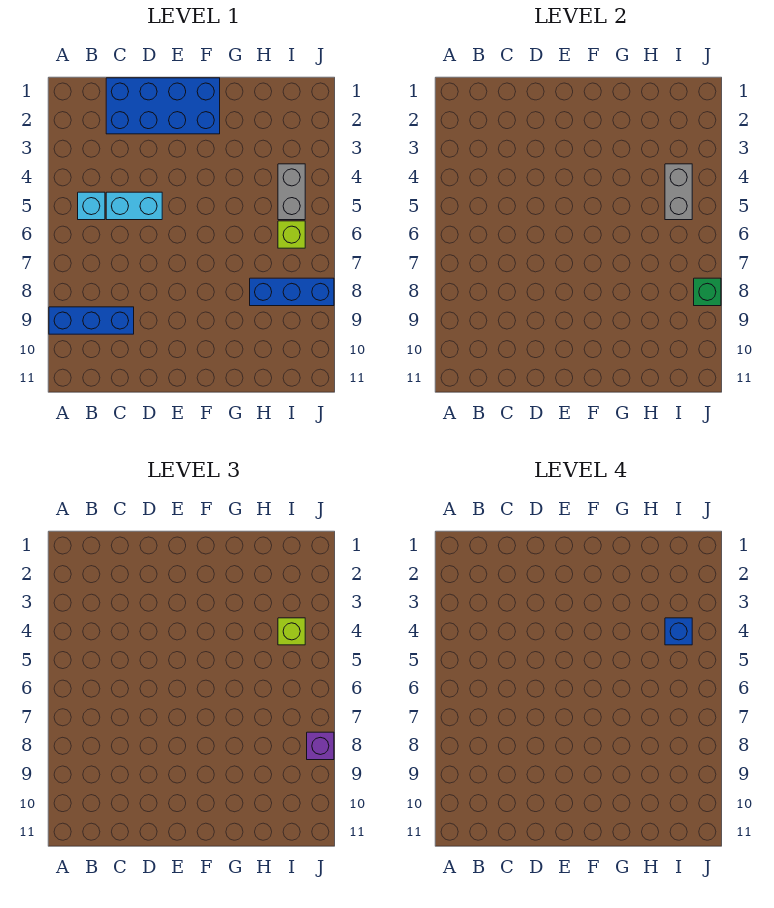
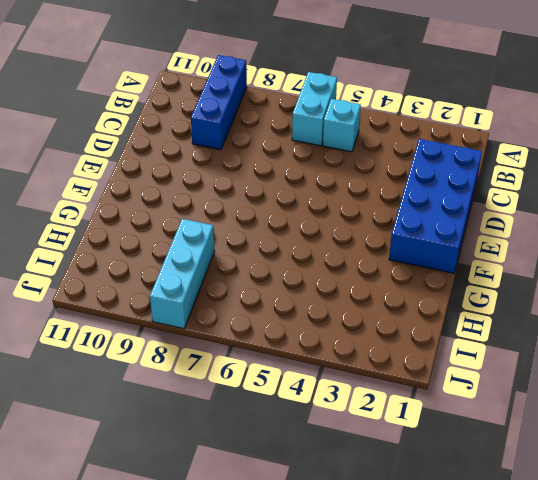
cyan 1x2 brick [292,72,337,146] -> cyan 1x2 brick moved to [106,192,162,220]
cyan 1x3 brick [150,219,215,329] -> blue 1x3 brick [250,278,334,306]
none -> grey 1x2 brick [278,164,305,220]
none -> lime 1x1 brick [278,221,305,248]
none -> grey 1x2 brick [665,164,692,220]

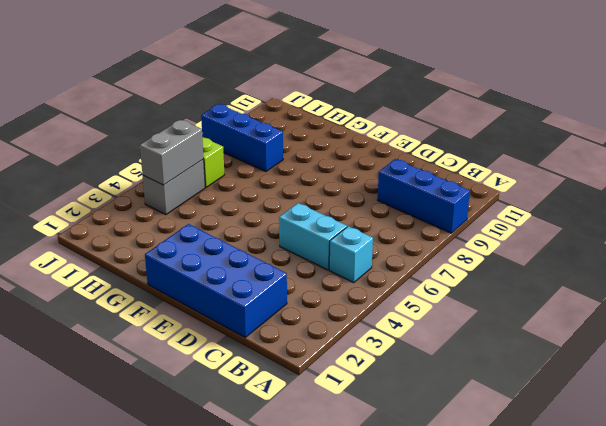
none -> green 1x1 brick [694,278,721,306]
none -> lime 1x1 brick [278,618,305,645]
none -> purple 1x1 brick [307,732,334,760]

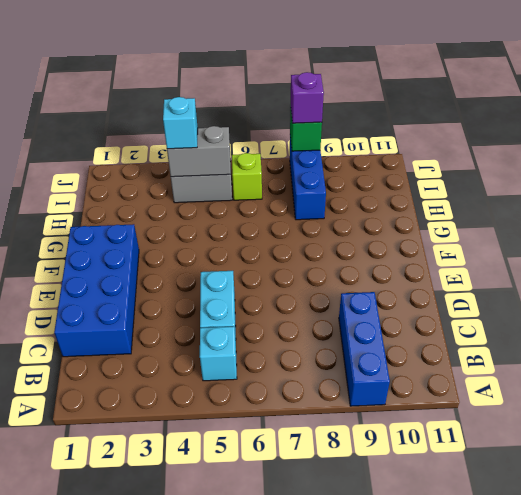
cyan 1x1 brick [163,97,198,149] -> lime 1x1 brick [278,618,305,645]
none -> blue 1x1 brick [665,618,692,645]

